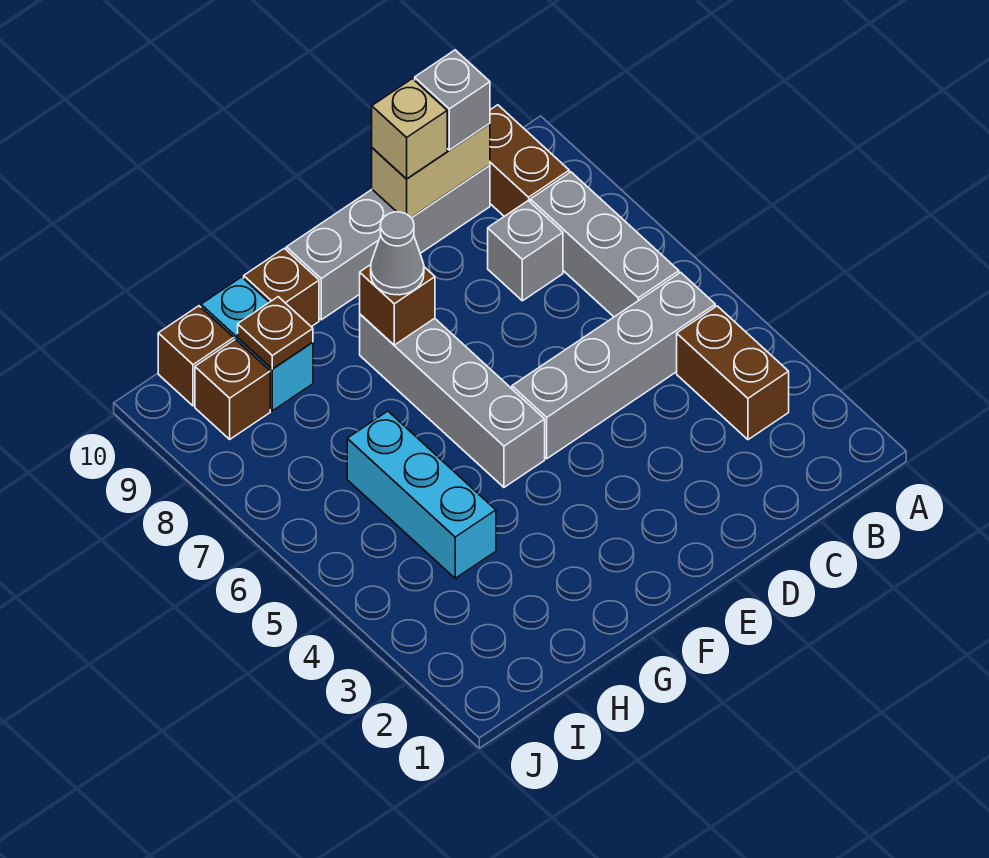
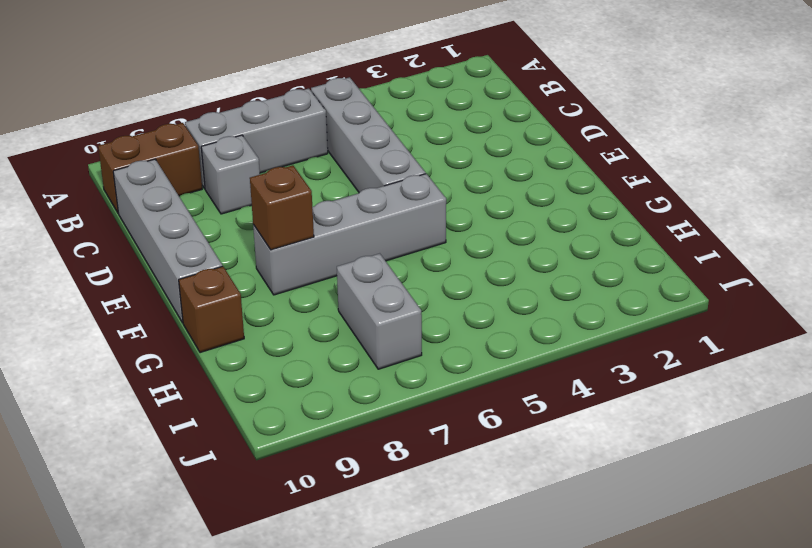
grey 1x2 brick [337,253,422,369] -> none
none -> brown 1x2 brick [677,306,789,440]
none -> cyan 1x3 brick [347,411,496,578]
none -> cyan 1x2 brick [201,277,313,411]

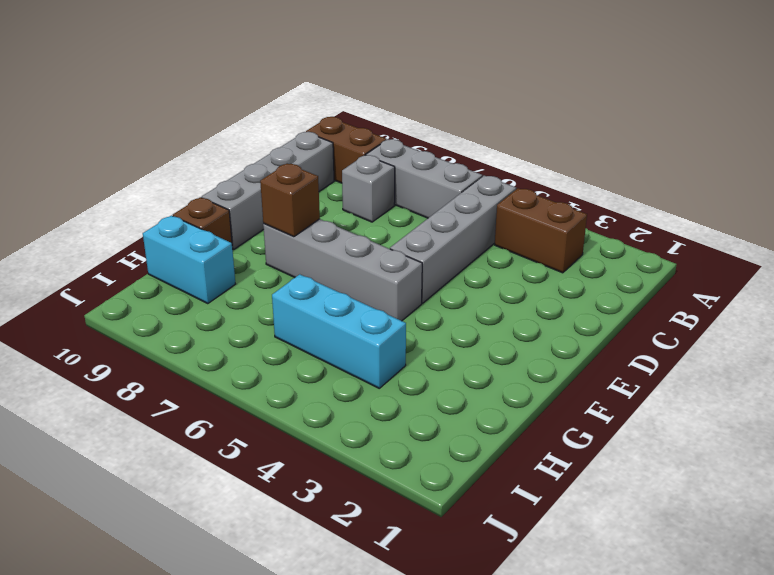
none -> brown 1x1 brick [195,339,270,439]
none -> brown 1x1 brick [158,306,234,406]
none -> tan 1x2 brick [372,124,490,218]

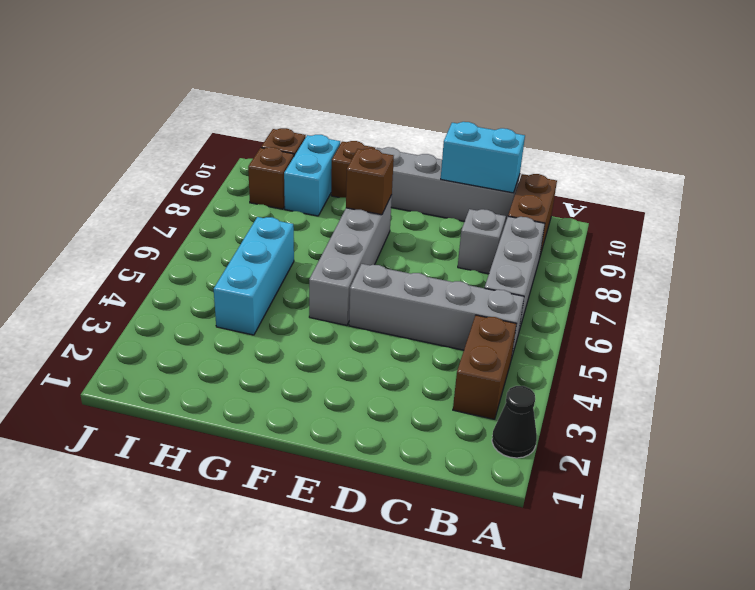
black 1x1 cone [492,386,537,458] -> none
cyan 1x2 brick [441,122,525,193] -> tan 1x2 brick [372,124,490,218]
none -> brown 1x1 plate [238,297,313,369]
none -> grey 1x1 brick [415,50,490,150]
none -> tan 1x1 brick [372,79,447,179]

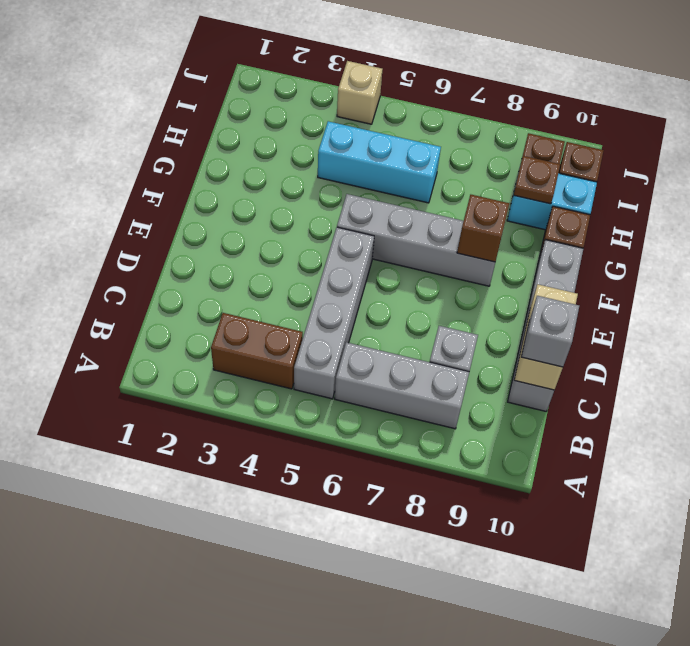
tan 1x1 brick [337,61,382,124] -> tan 1x1 brick moved to [372,79,447,179]
none -> brown 1x2 brick [490,105,569,216]
none -> grey 1x1 cone [371,212,424,295]

